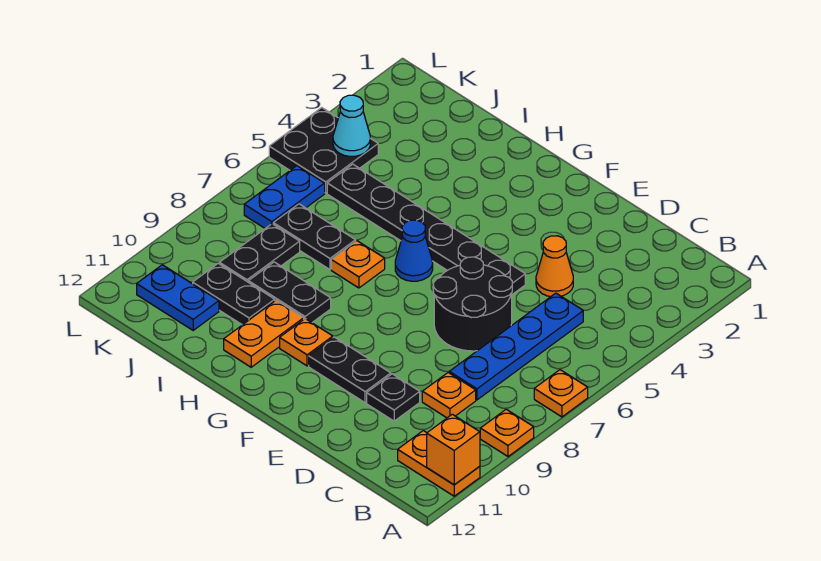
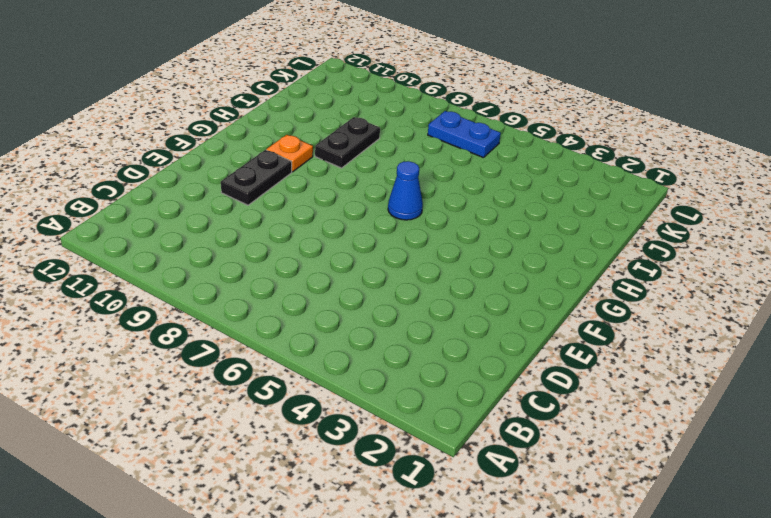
none -> orange 1x1 plate [534,370,588,417]
none -> orange 1x1 plate [480,409,534,457]
none -> orange 1x2 plate [398,431,480,496]

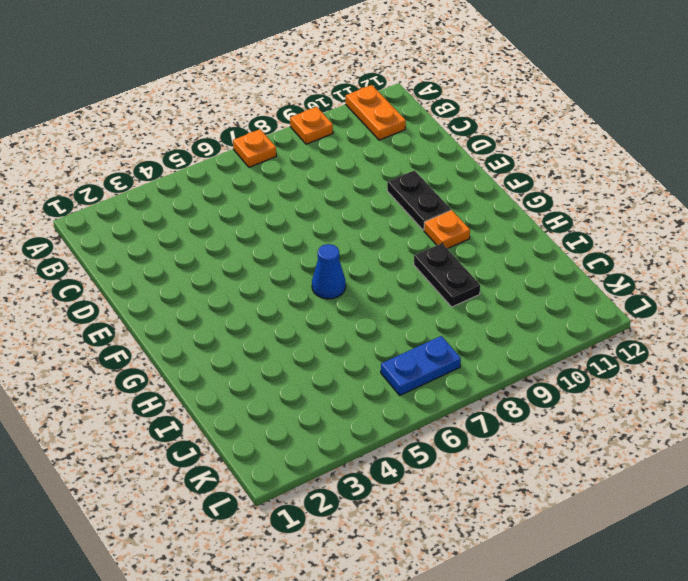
none -> blue 1x4 plate [449,293,583,400]
none -> orange 1x1 plate [422,373,476,418]
none -> orange 1x1 cone [536,236,573,297]

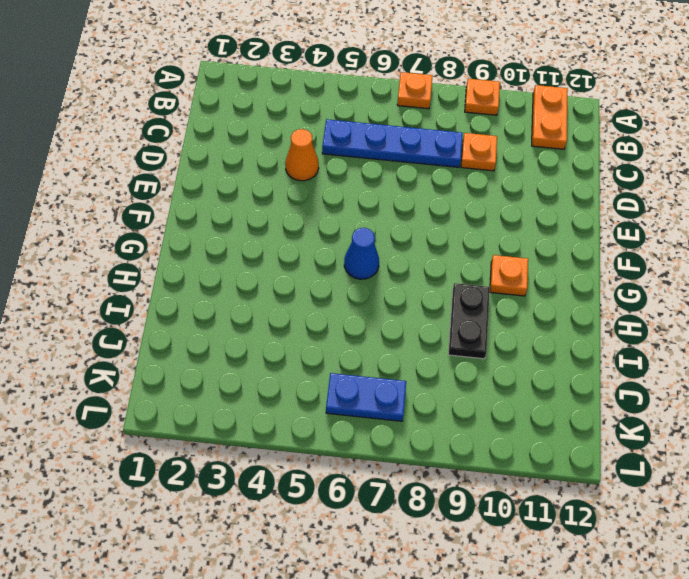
none -> black 2x2 round brick [433,257,512,351]
none -> black 1x1 plate [367,374,420,421]
none -> black 1x6 plate [327,164,525,294]

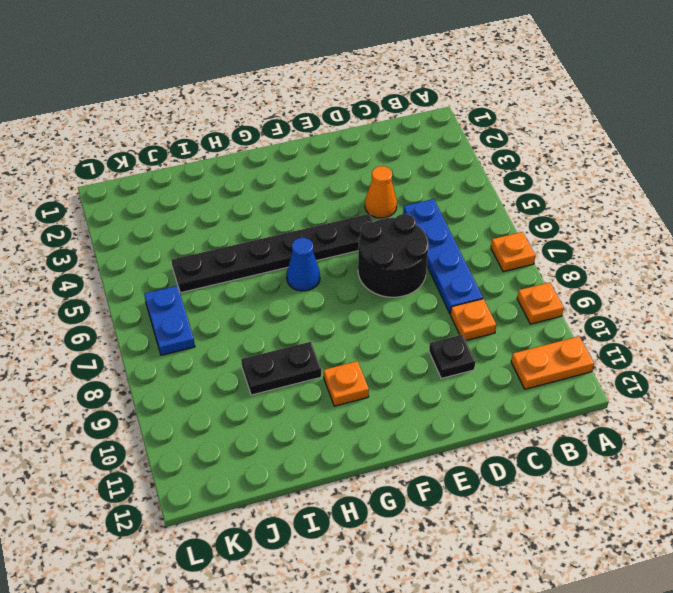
none -> black 1x2 plate [309,337,391,403]
none -> orange 1x1 plate [331,241,385,288]
none -> orange 1x2 plate [224,300,304,367]

